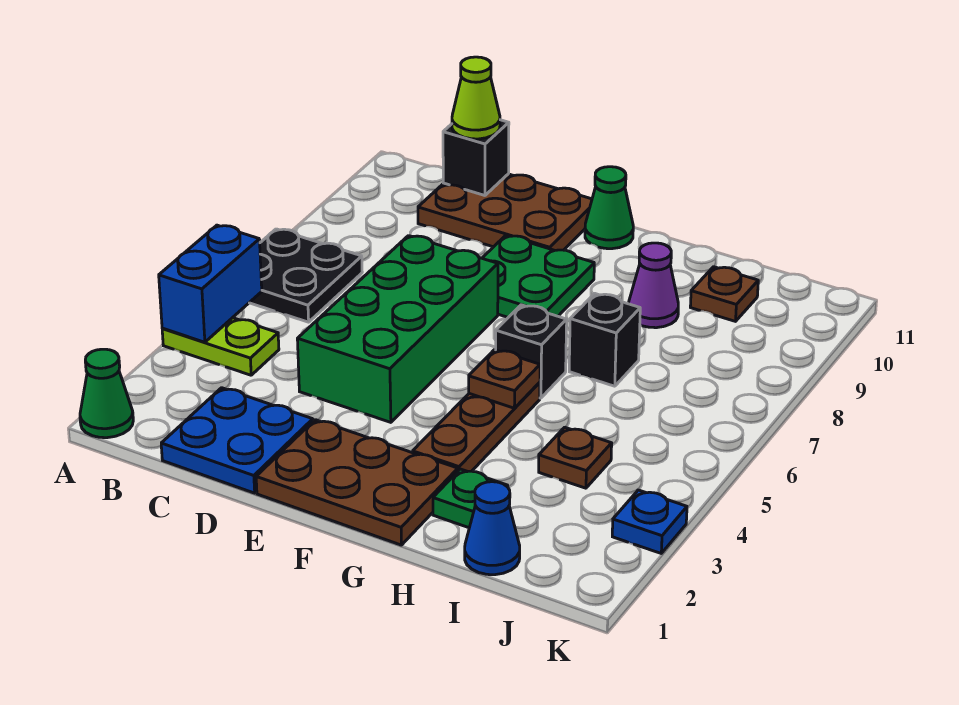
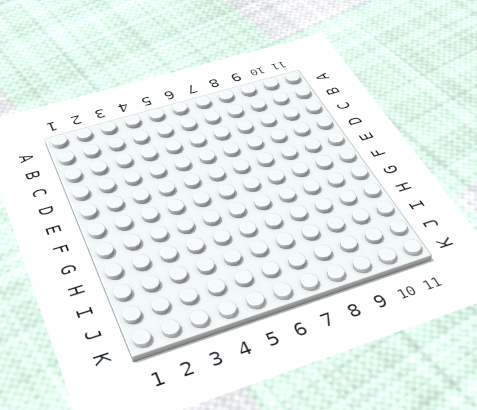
none -> green 1x1 cone [80,349,133,438]
none -> lime 1x2 plate [162,318,279,375]
none -> black 2x2 plate [249,229,362,322]

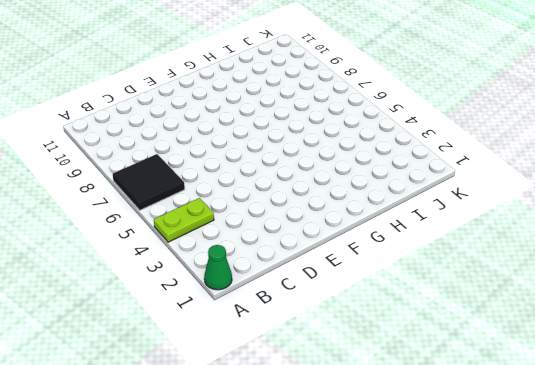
black 2x2 tile [113,154,185,210] -> black 2x2 plate [249,229,362,322]
none -> blue 2x2 plate [161,388,313,493]
none -> brown 2x3 plate [418,174,592,250]
none -> green 2x4 brick [297,236,498,422]

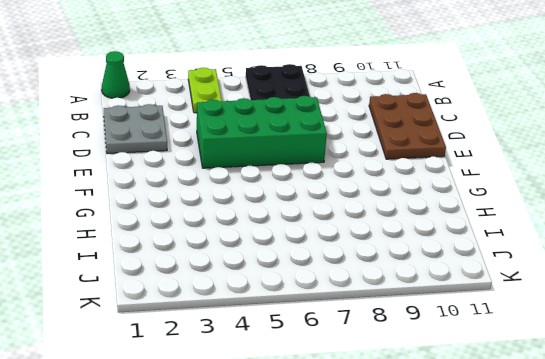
grey 2x2 plate [104,104,167,154] -> blue 2x2 plate [161,388,313,493]
none -> brown 2x3 plate [256,420,458,545]
none -> green 2x2 plate [482,235,594,317]
none -> green 1x1 cone [585,167,633,249]

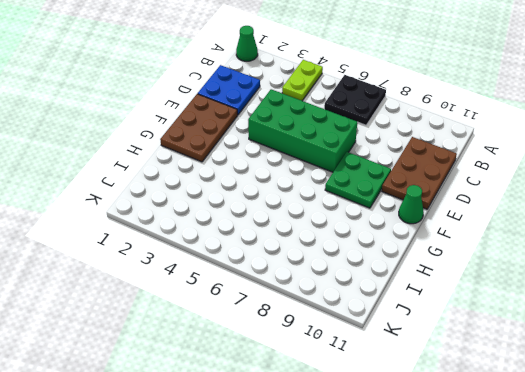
none -> brown 1x3 plate [413,382,540,472]
none -> black 1x1 brick [496,305,567,398]
none -> green 1x1 plate [433,469,508,528]

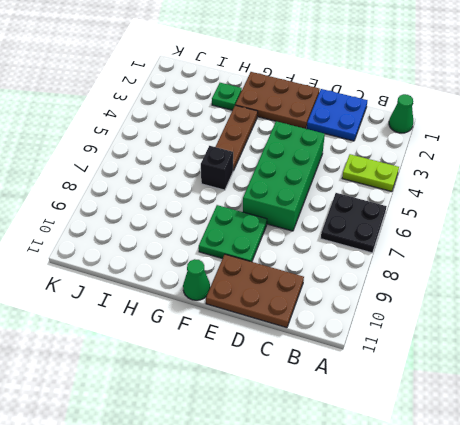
none -> black 1x1 brick [569,294,640,386]
none -> purple 1x1 cone [629,243,678,328]
none -> blue 1x1 cone [465,482,520,575]

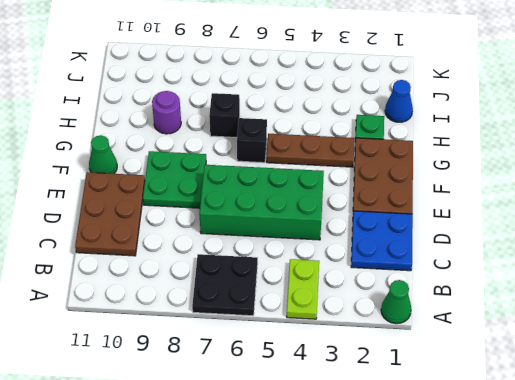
purple 1x1 round brick [152,91,181,134] -> purple 1x1 cone [629,243,678,328]
none -> brown 1x1 plate [539,427,612,488]
none -> brown 1x1 plate [690,267,758,321]
none -> blue 1x1 plate [612,490,687,553]

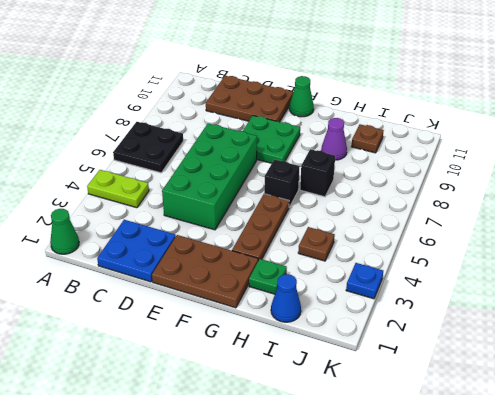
none -> blue 1x2 brick [159,225,262,342]
none -> black 1x1 brick [443,120,509,195]
none -> brown 1x1 plate [469,350,540,408]

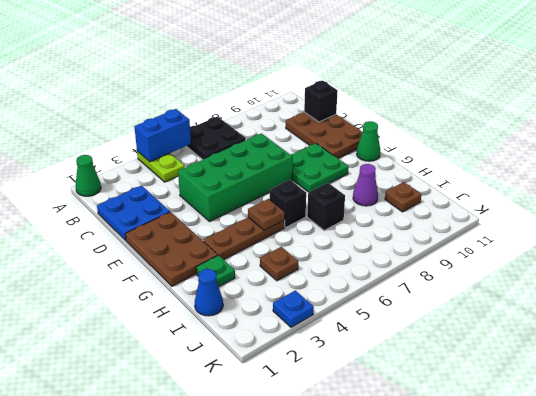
none -> lime 1x1 cone [452,57,500,139]

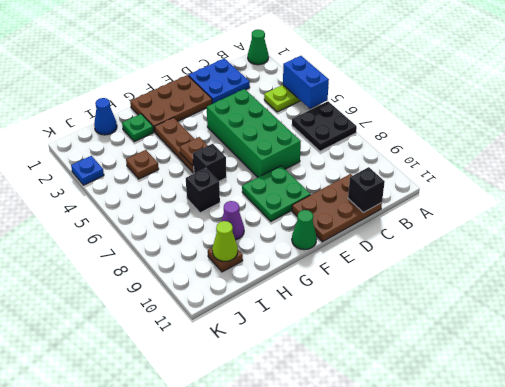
lime 1x1 cone [212,221,238,261] -> lime 1x1 cone moved to [452,57,500,139]

